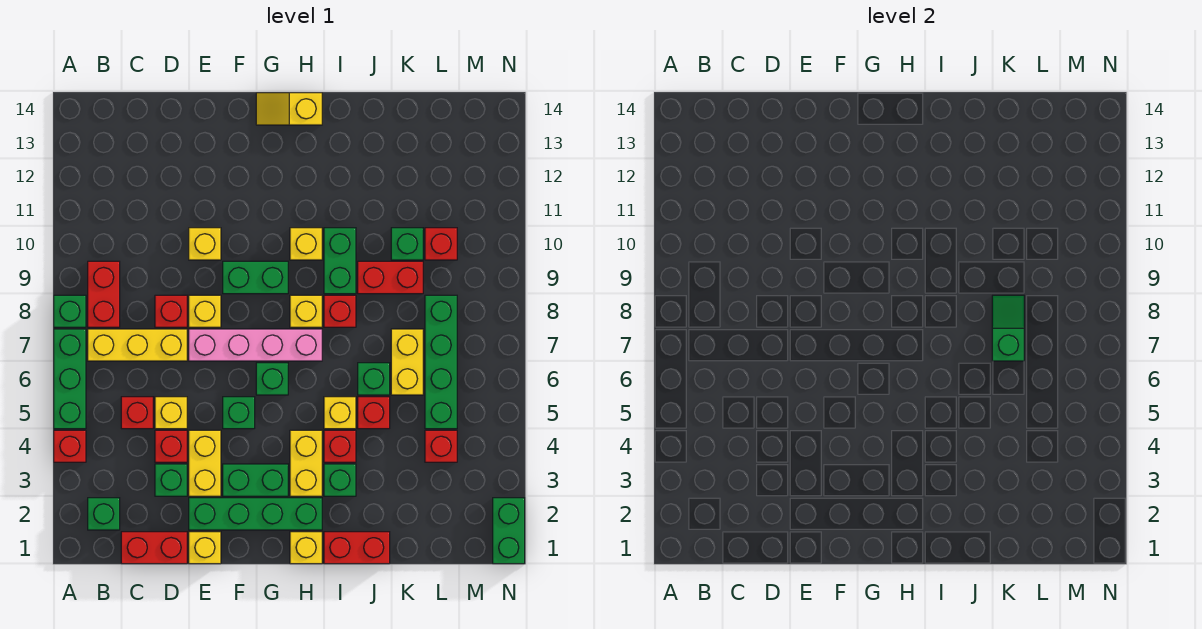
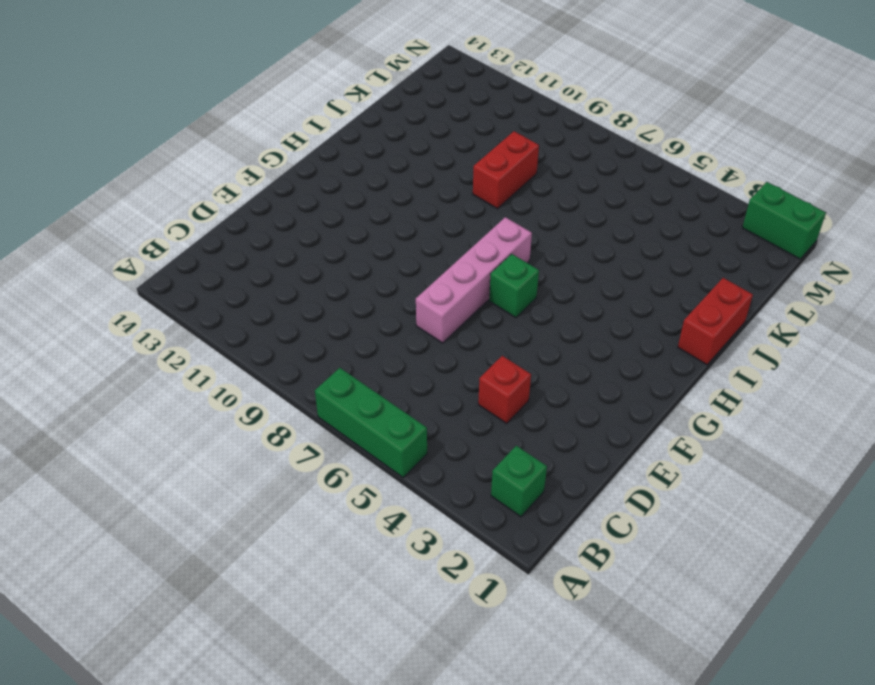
none -> red 1x1 brick [54,430,86,462]
none -> green 1x1 brick [54,295,86,327]
none -> yellow 1x3 brick [88,329,187,361]
none -> red 1x2 brick [88,261,120,327]

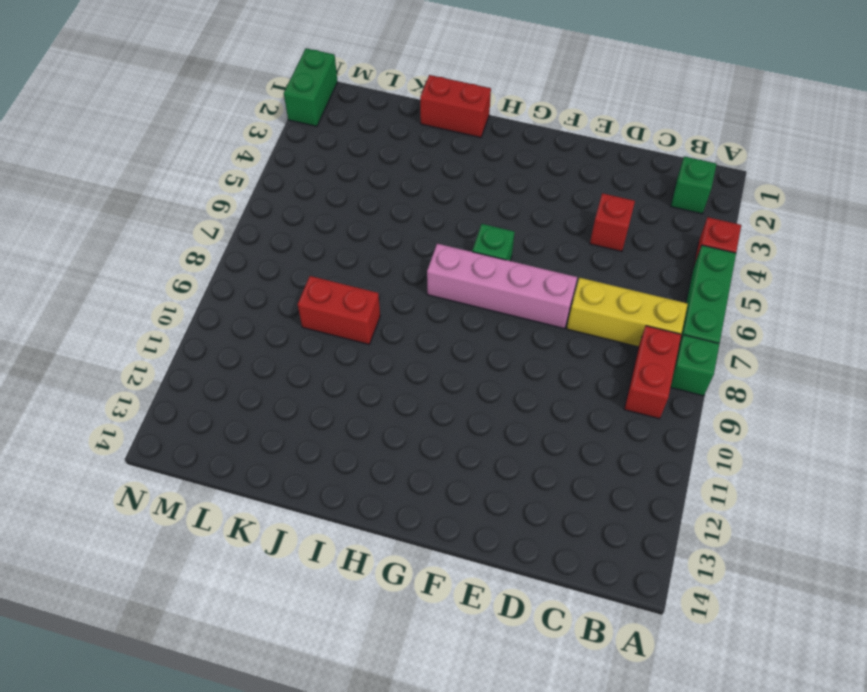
none -> red 1x2 brick [121,532,187,564]
none -> red 1x1 brick [121,397,153,429]
none -> green 1x1 brick [155,464,187,496]
none -> yellow 1x1 brick [155,397,187,429]

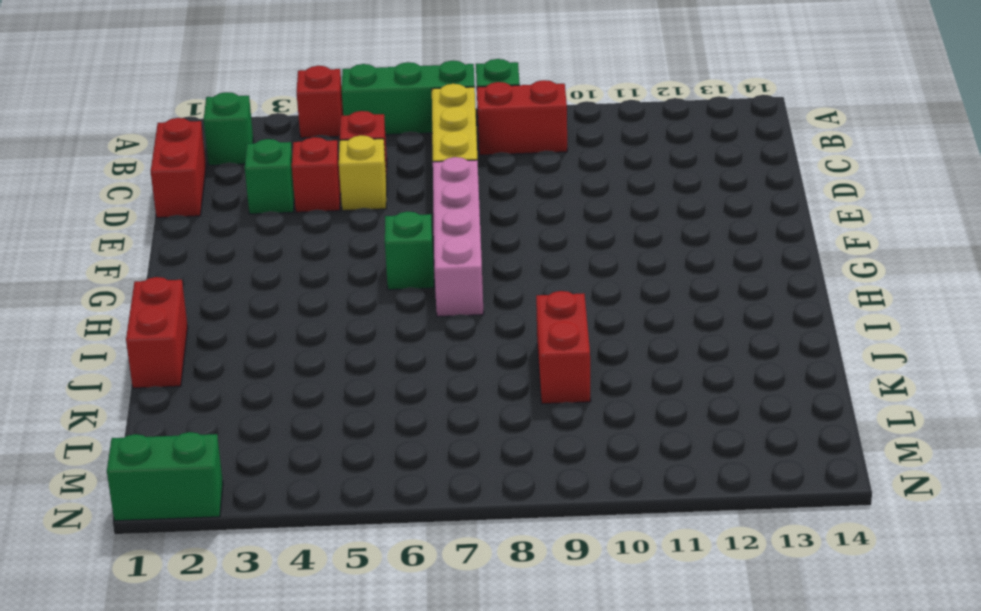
none -> red 1x1 brick [155,295,187,327]
none -> yellow 1x1 brick [189,532,221,564]
none -> green 1x4 brick [189,498,322,530]
none -> yellow 1x2 brick [189,430,221,496]

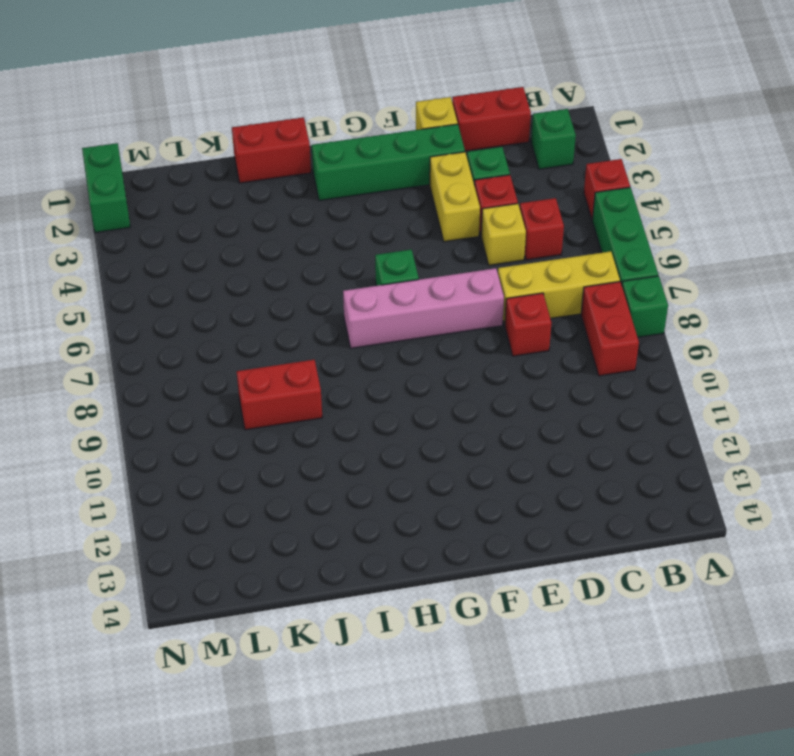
none -> yellow 1x1 brick [189,295,221,327]
none -> yellow 1x1 brick [189,228,221,260]
none -> green 1x2 brick [223,464,288,496]
none -> green 1x1 brick [223,397,255,429]

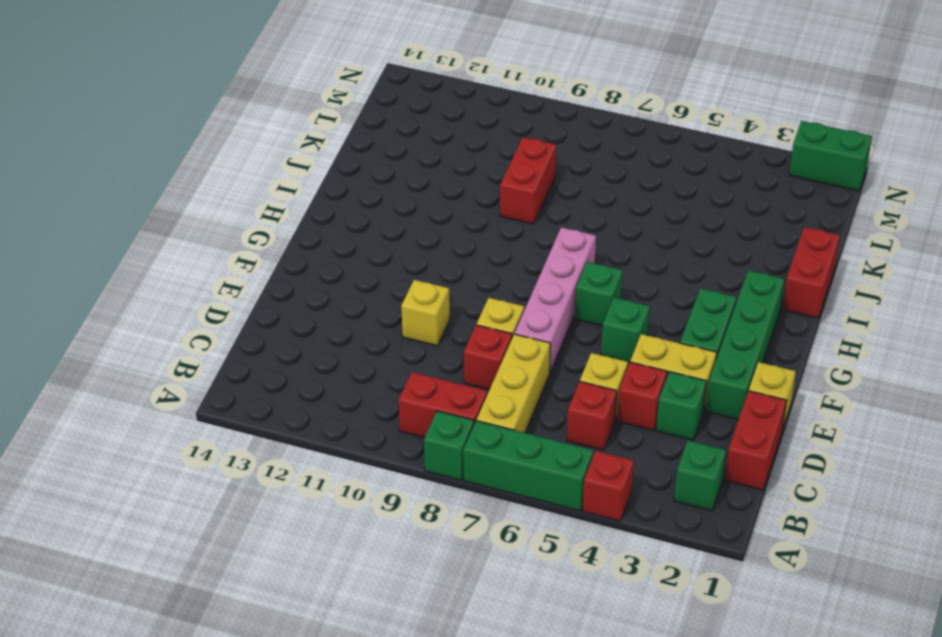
none -> green 1x2 brick [223,261,288,294]
none -> yellow 1x2 slope [256,93,322,125]
none -> yellow 1x1 brick [290,532,322,564]
none -> yellow 1x2 brick [290,430,322,496]

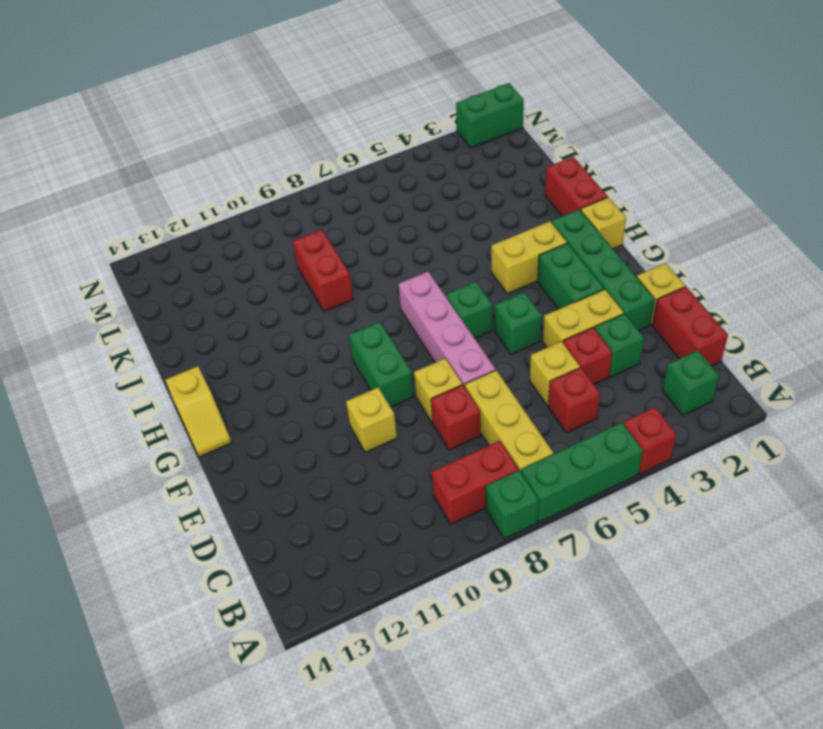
none -> yellow 1x1 brick [290,295,322,327]
none -> yellow 1x1 brick [290,228,322,260]
none -> green 1x1 brick [324,464,356,496]
none -> red 1x1 brick [324,430,356,462]

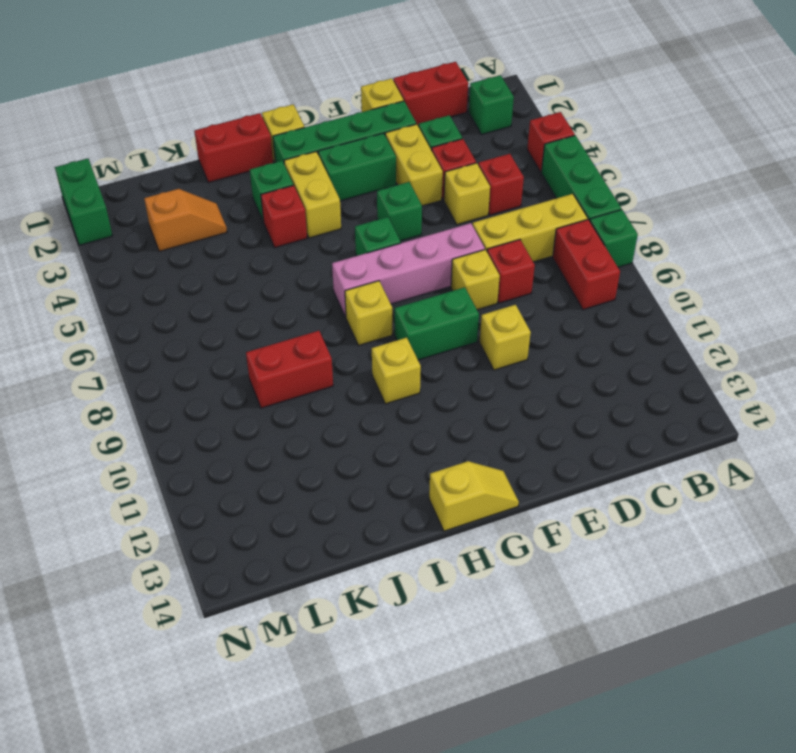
orange 1x2 slope [144,189,227,252] -> none
none -> yellow 1x1 brick [324,397,356,429]
none -> red 1x1 brick [324,295,356,327]
none -> green 1x2 brick [324,228,356,294]
none -> red 1x1 brick [358,397,390,429]

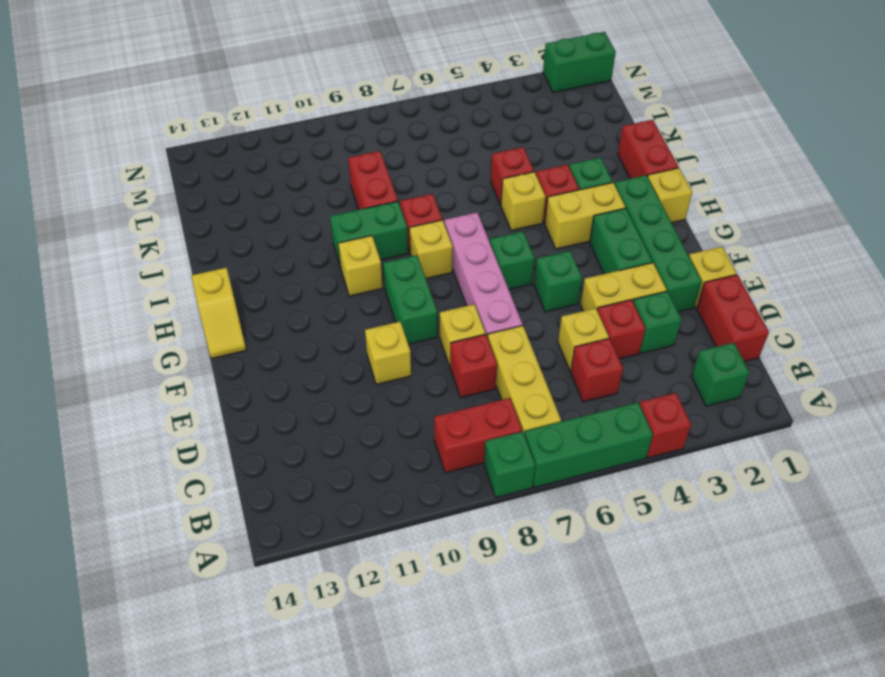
none -> green 1x1 brick [358,363,390,395]
none -> yellow 1x2 brick [391,329,423,395]
none -> green 1x1 brick [391,228,423,260]
none -> red 1x1 brick [425,430,457,462]

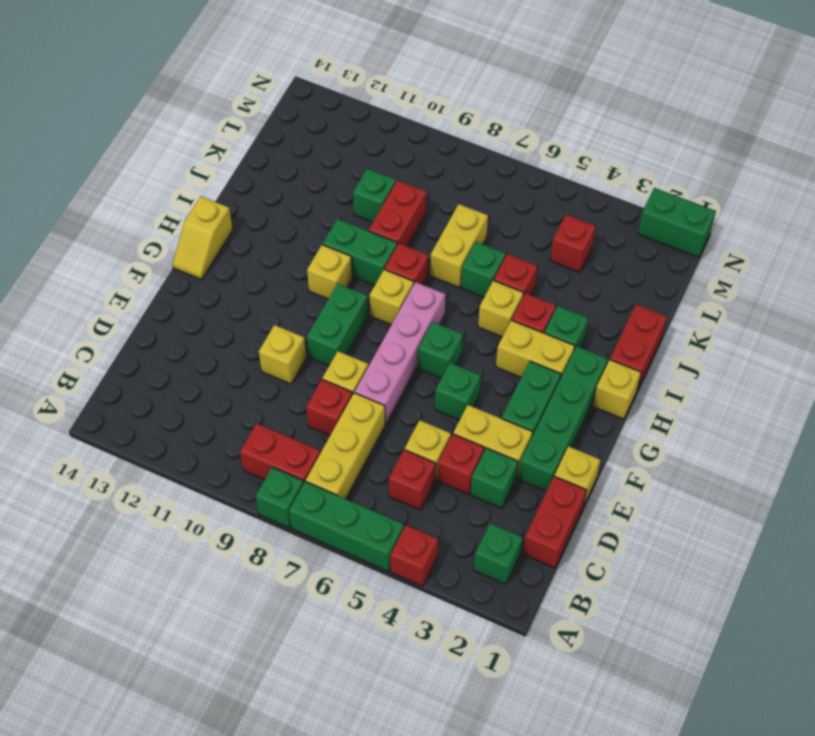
yellow 1x2 brick [430,204,488,288] -> yellow 1x2 brick turned to [391,329,423,395]
none -> green 1x4 brick [425,295,457,429]
none -> red 1x1 brick [425,228,457,260]
none -> green 1x2 slope [992,295,1024,361]

